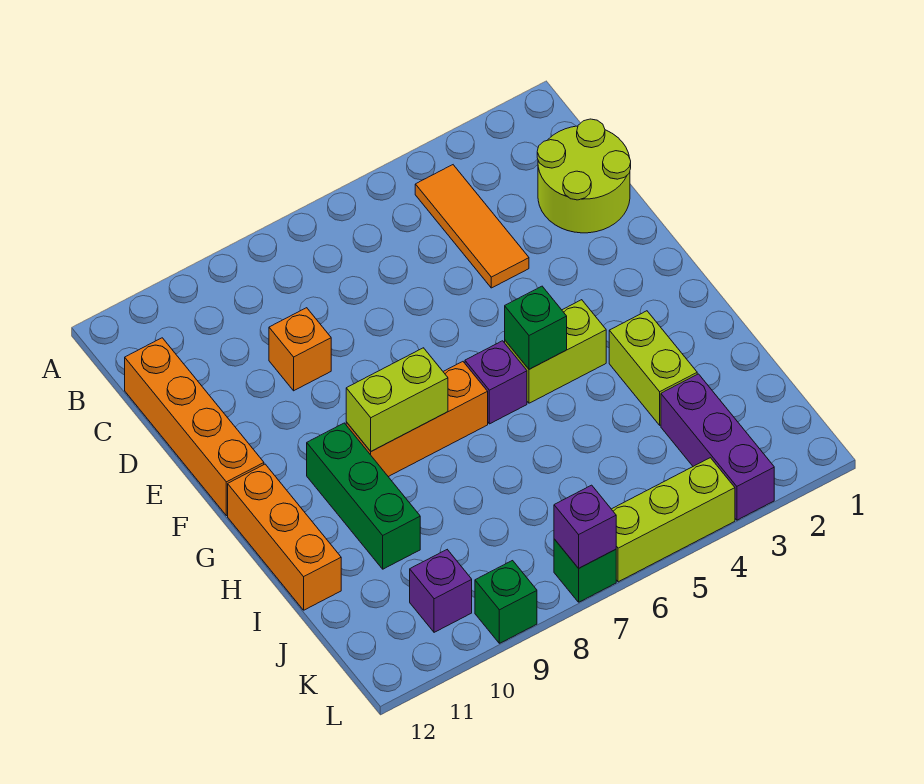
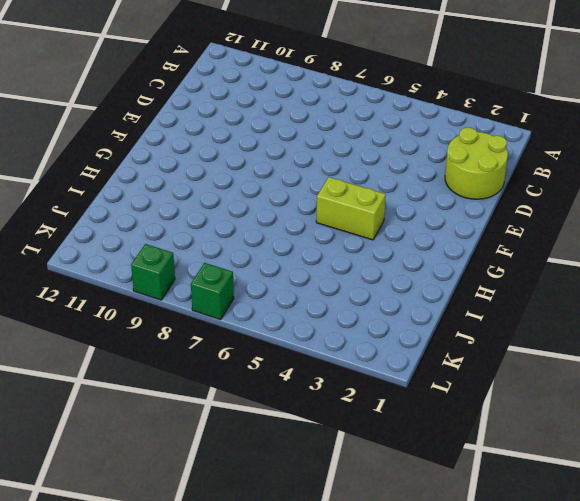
none -> orange 1x3 tile [415,165,529,288]
none -> orange 1x4 brick [125,338,264,516]
none -> orange 1x1 brick [269,308,331,391]

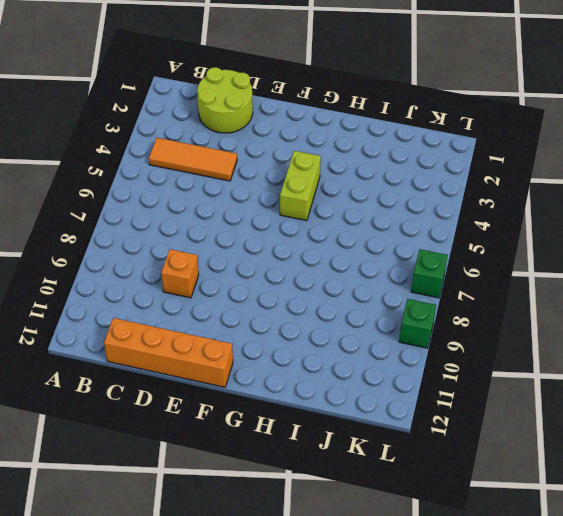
none -> purple 1x1 brick [465,341,527,424]
none -> orange 1x3 brick [346,362,488,477]
none -> green 1x3 brick [307,423,420,569]

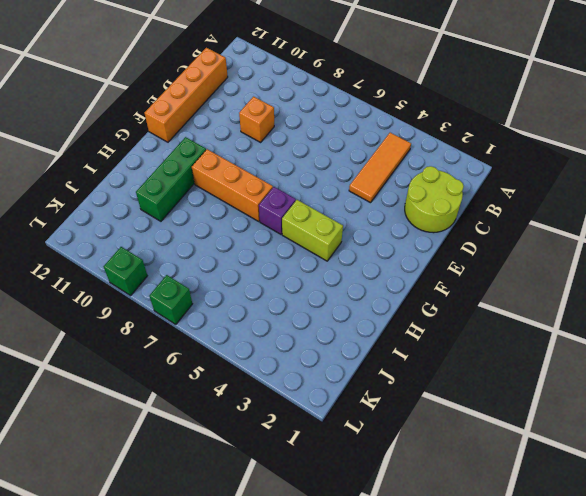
none -> orange 1x3 brick [228,464,341,610]
none -> lime 1x2 brick [609,311,697,425]
none -> purple 1x3 brick [661,374,774,520]

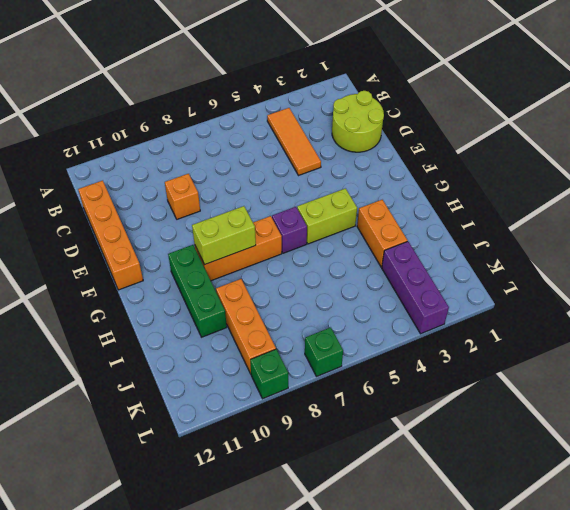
orange 1x2 brick [357,200,408,267] -> lime 1x2 brick [609,311,697,425]
orange 1x3 brick [216,279,276,374] -> orange 1x3 brick moved to [228,464,341,610]
none -> purple 1x1 brick [410,550,472,632]
none -> lime 1x3 brick [612,458,735,582]
none -> green 1x1 brick [505,286,567,369]

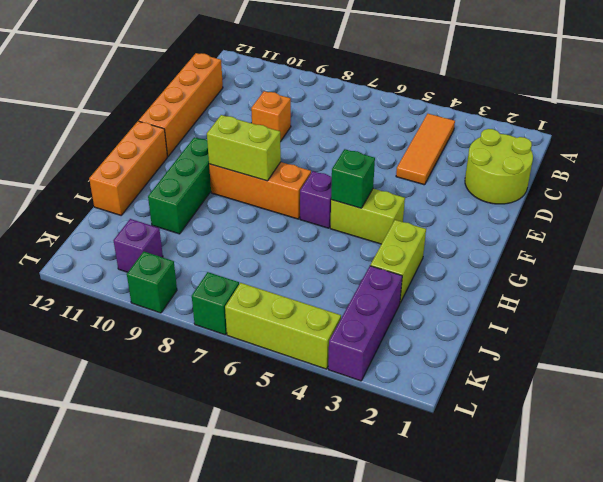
none -> purple 1x1 brick [554,485,616,568]

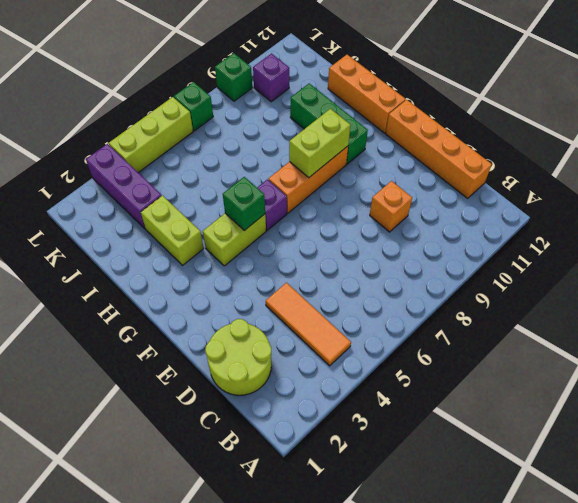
none -> purple 1x1 brick [554,485,616,568]

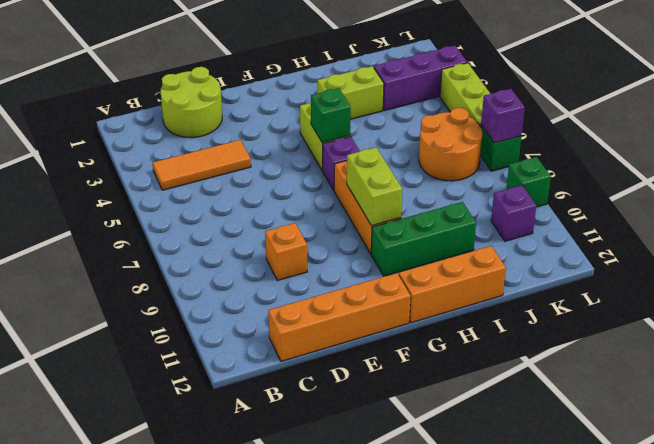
orange 2x2 round brick [419,108,482,181] -> none

